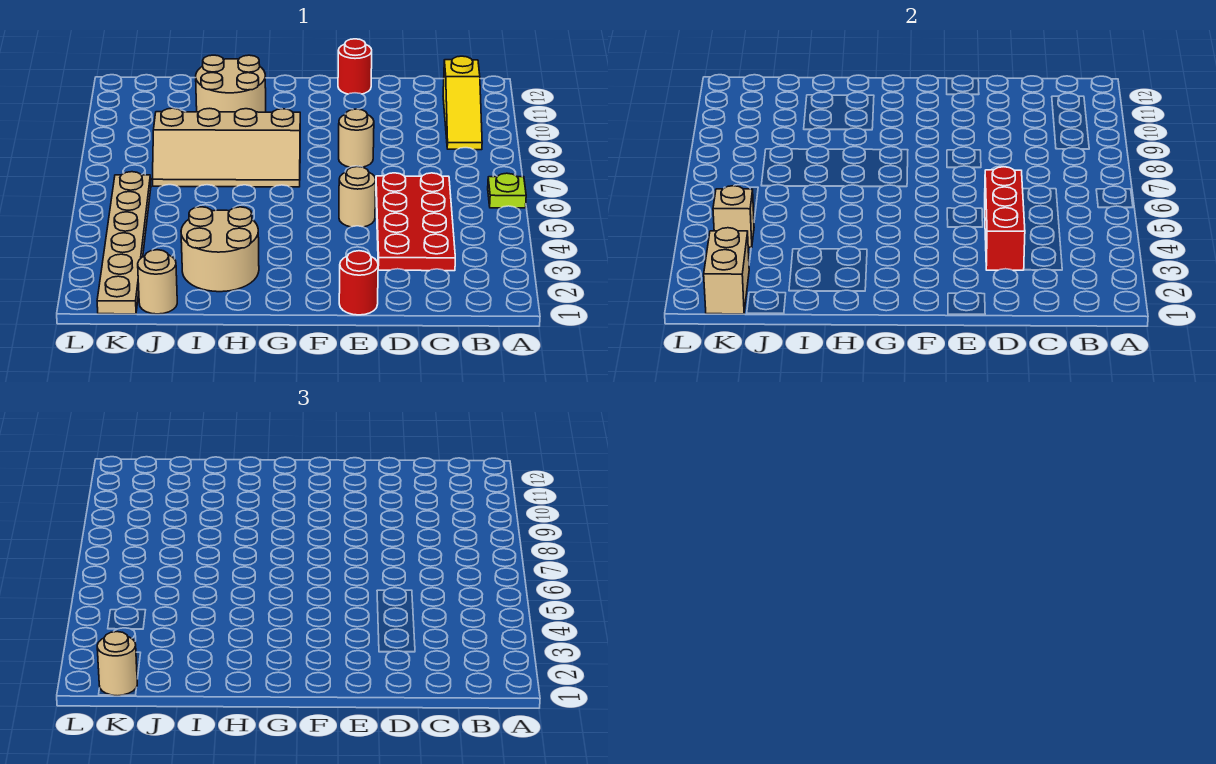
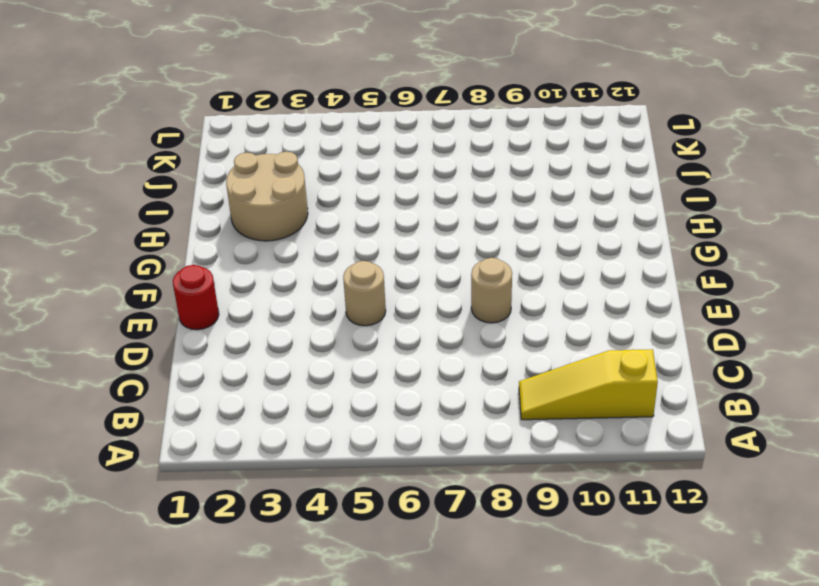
none -> lime 1x1 plate [488,173,526,208]
none -> red 2x4 plate [376,173,455,271]
none -> red 1x1 round brick [338,39,372,94]

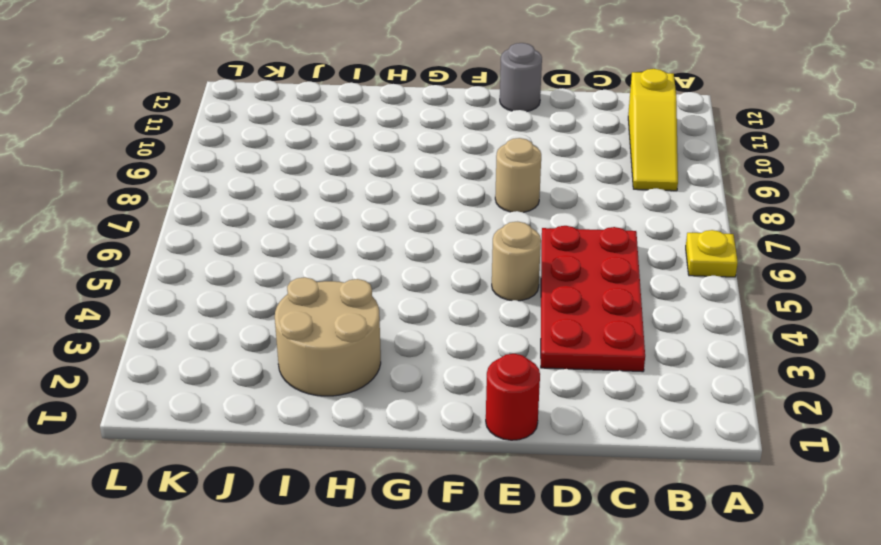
yellow 1x1 plate [686,230,738,277] -> lime 1x1 plate [488,173,526,208]
grey 1x1 round brick [500,43,542,111] -> red 1x1 round brick [338,39,372,94]
none -> tan 2x4 slope [152,108,300,187]
none -> tan 2x2 round brick [196,55,266,112]
none -> tan 1x1 round brick [138,250,177,314]

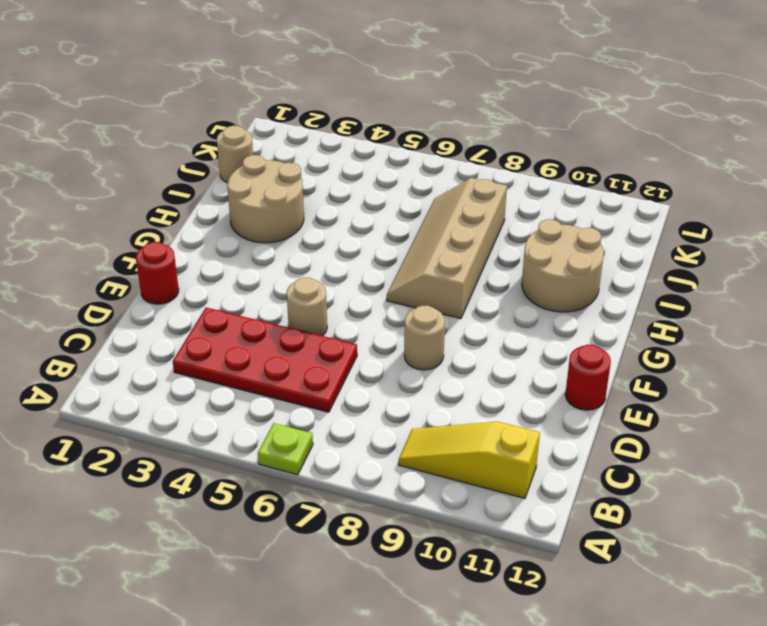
none -> tan 1x6 plate [97,172,151,314]
none -> red 1x3 brick [985,167,1025,270]
none -> tan 1x2 brick [704,228,749,314]

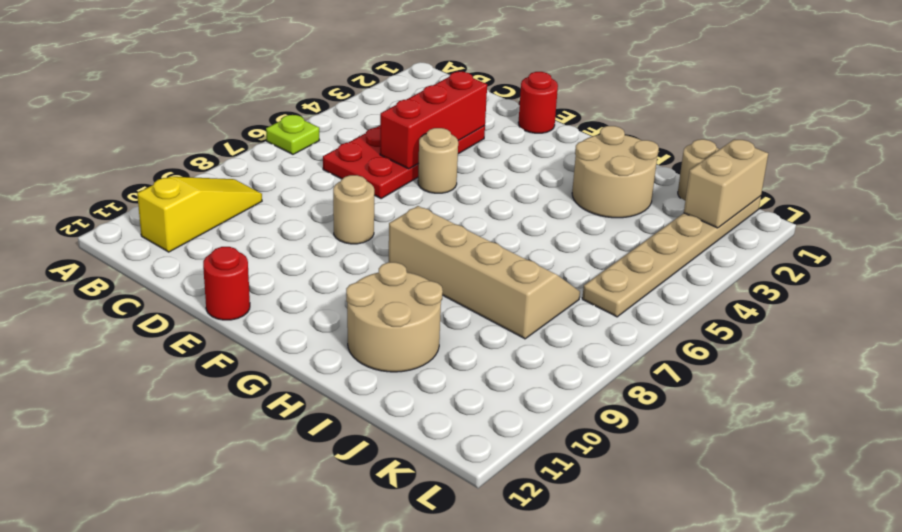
none -> tan 1x1 brick [713,186,754,248]
none -> tan 1x1 round brick [97,632,137,696]

